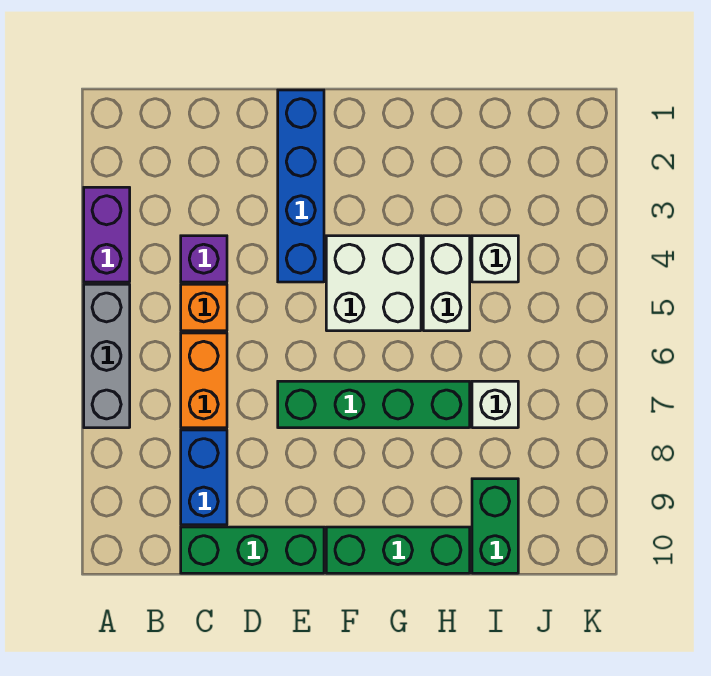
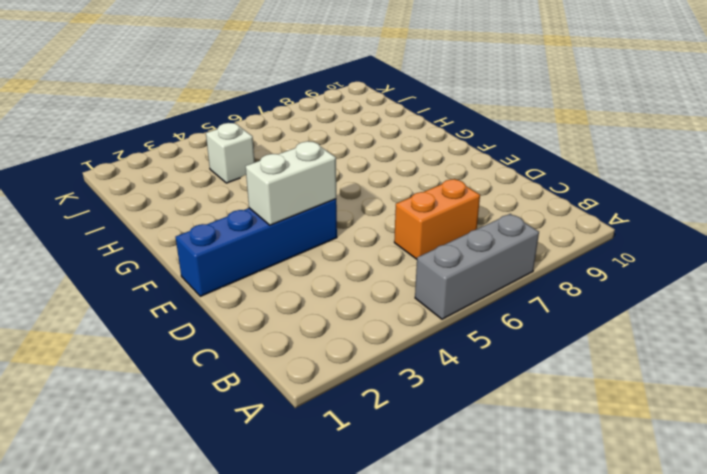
white 1x2 brick [246,141,336,225] -> white 1x2 brick moved to [423,236,470,331]
none -> purple 1x2 brick [84,187,130,282]
none -> purple 1x1 brick [181,236,227,282]
none -> orange 1x1 brick [181,284,227,331]

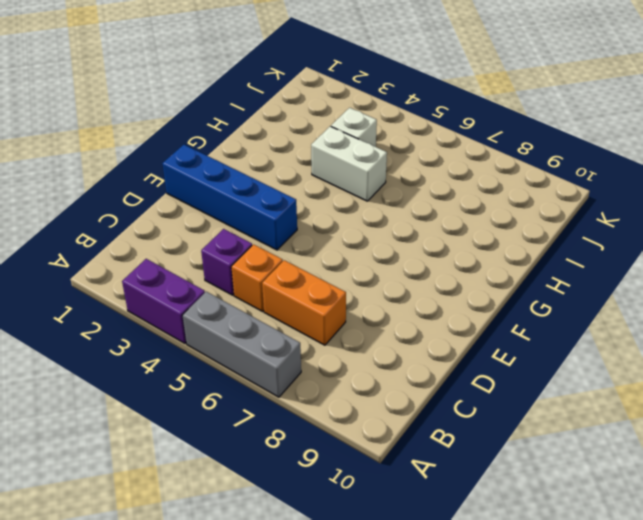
none -> blue 1x2 brick [181,430,227,525]
none -> green 1x3 brick [181,527,324,573]
none -> green 1x4 brick [278,381,470,428]

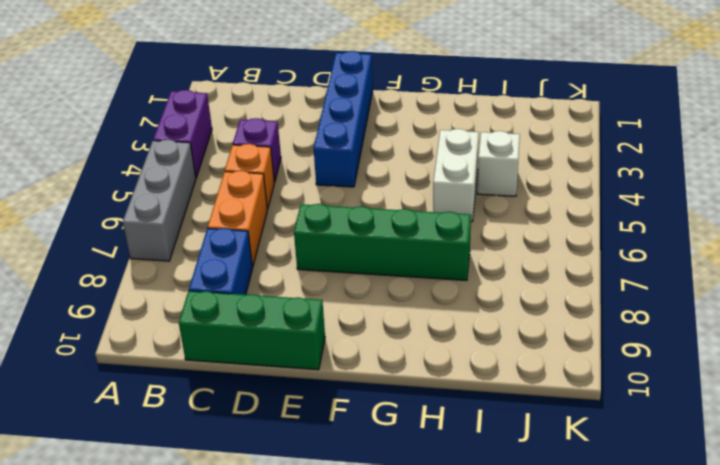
none -> white 2x2 brick [326,236,421,331]
none -> green 1x3 brick [326,527,470,573]
none -> white 1x1 brick [472,381,518,428]

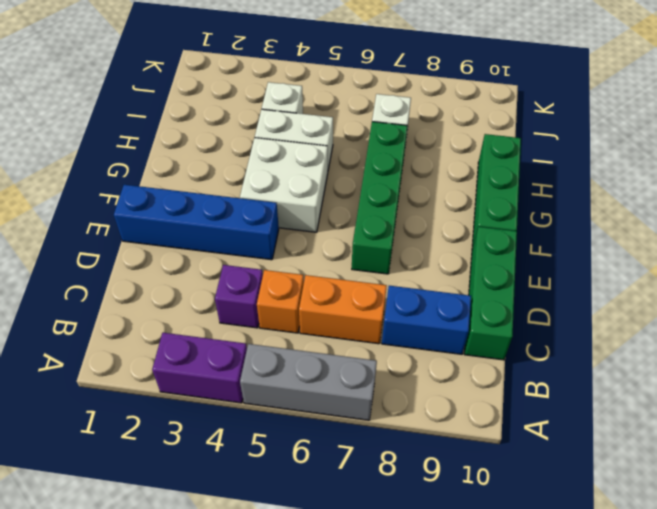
none -> green 1x2 brick [472,479,518,573]

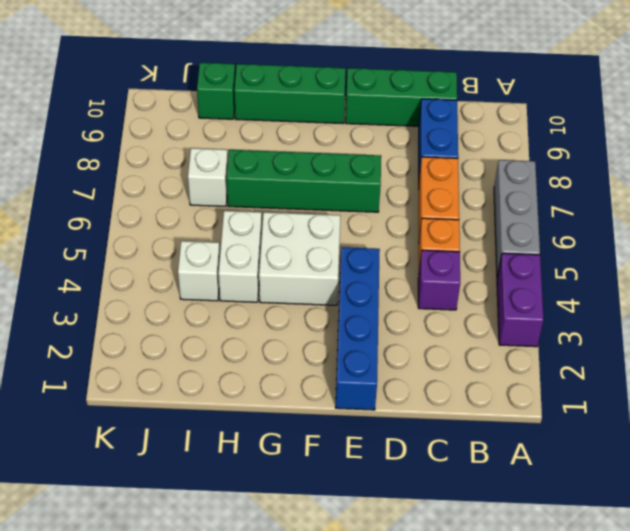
green 1x1 brick [197,63,235,119] -> green 1x2 brick [472,479,518,573]

